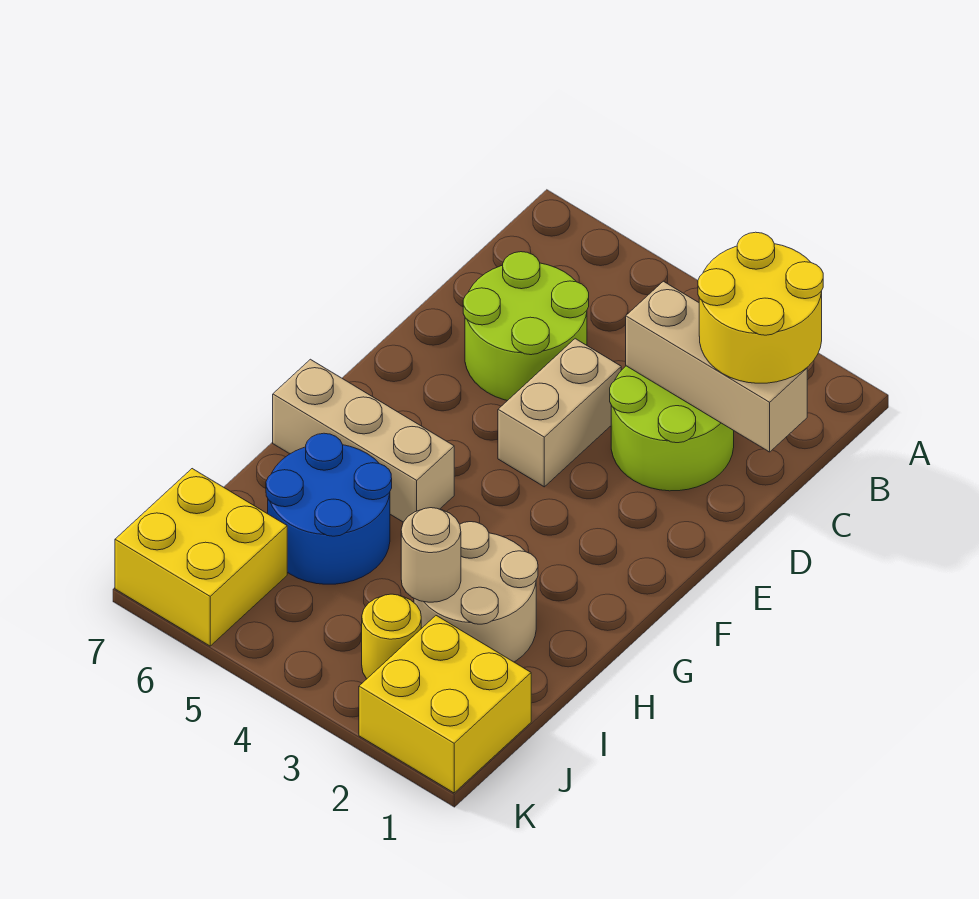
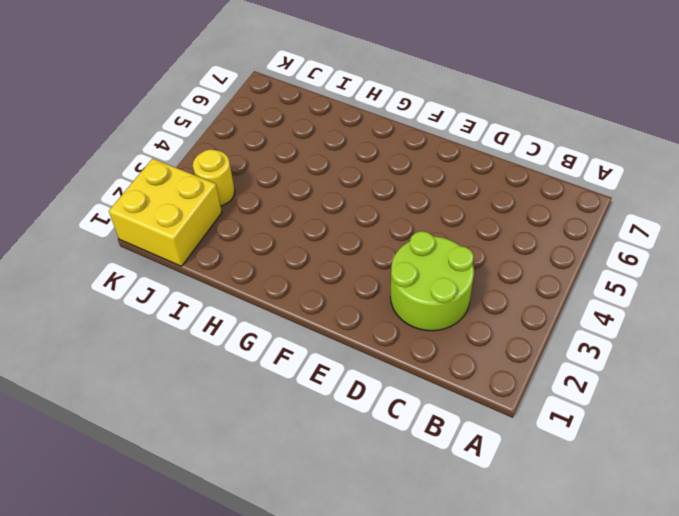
none -> lime 2x2 round brick [463,252,589,401]
none -> tan 1x2 brick [498,339,621,487]
none -> tan 1x3 brick [273,359,454,522]

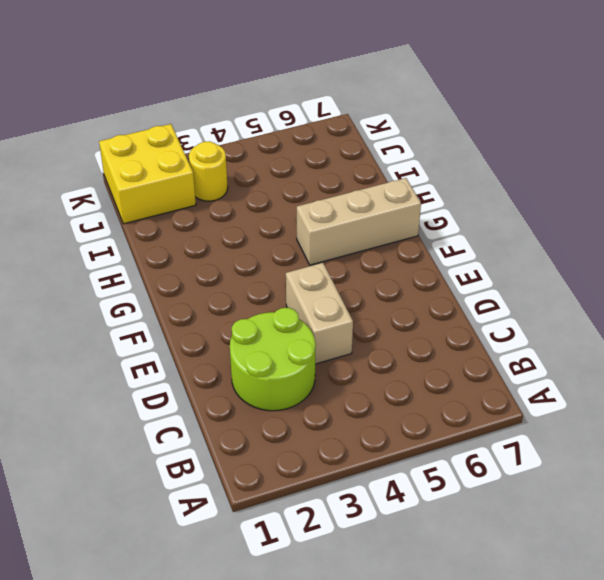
none -> lime 2x2 round brick [463,252,589,401]
none -> tan 2x2 round brick [414,522,538,662]
none -> blue 2x2 round brick [266,433,392,584]

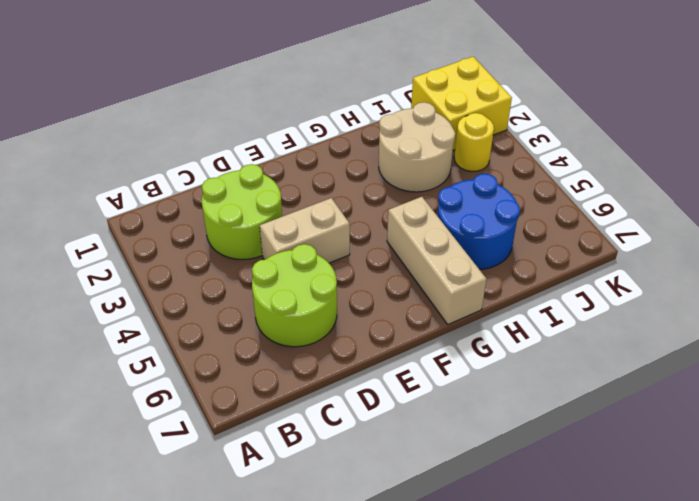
none -> yellow 2x2 brick [115,469,287,646]
none -> tan 1x3 brick [626,281,807,452]
none -> tan 1x1 round brick [401,508,461,602]

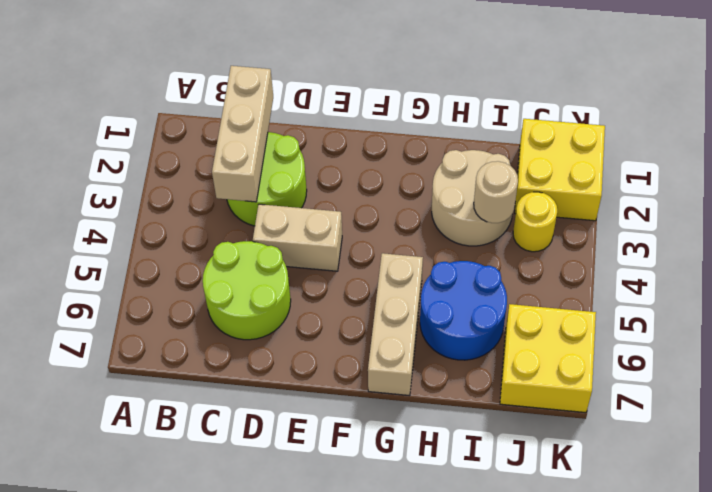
none -> yellow 2x2 round brick [698,232,823,383]

